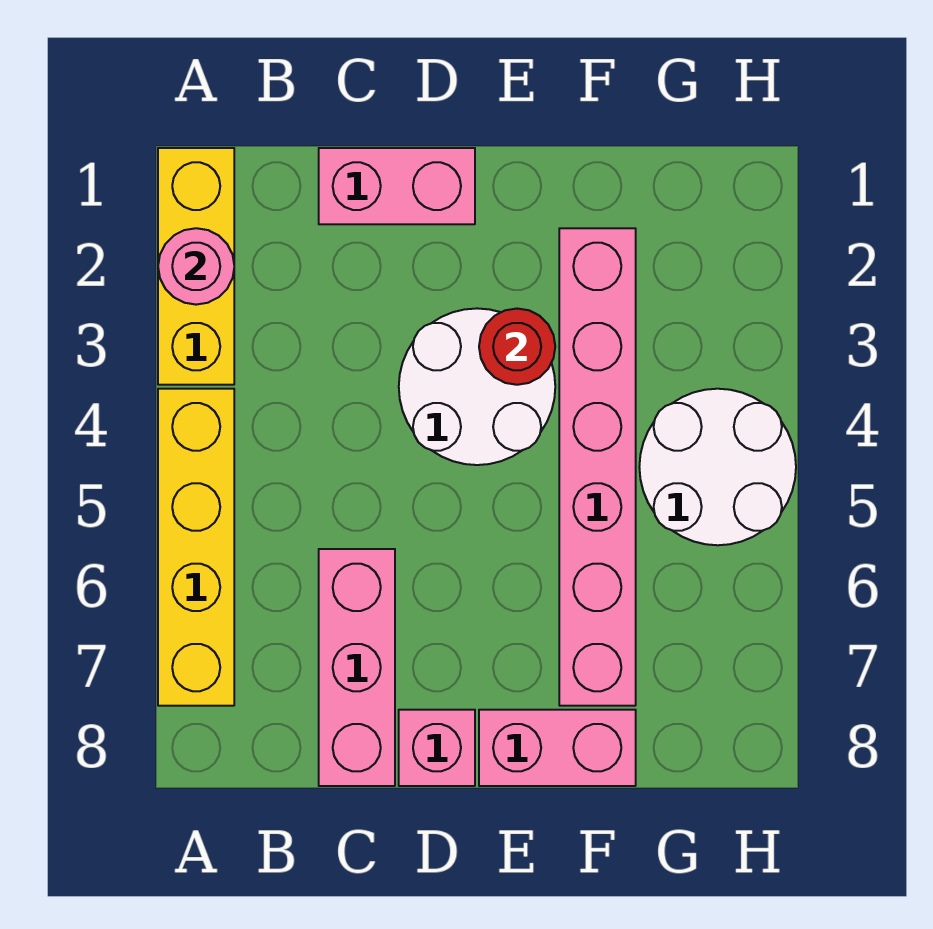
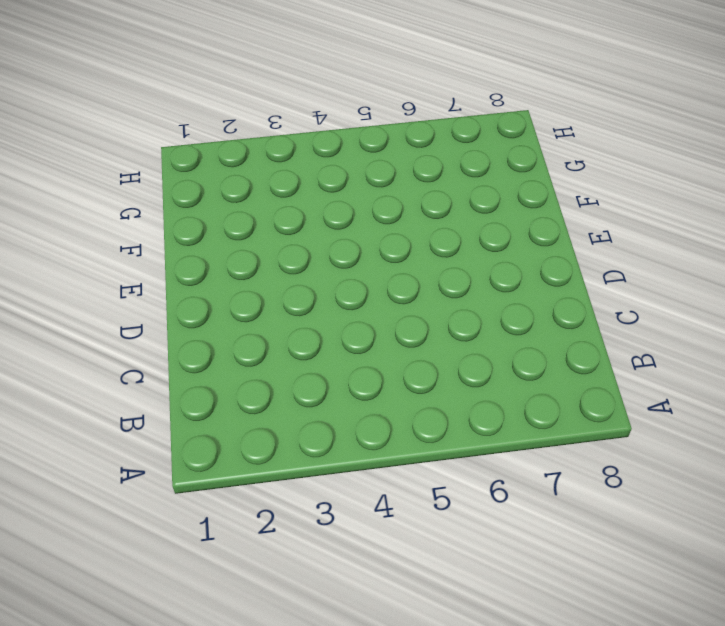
none -> yellow 1x3 brick [158,148,234,385]
none -> yellow 1x4 brick [158,389,234,706]

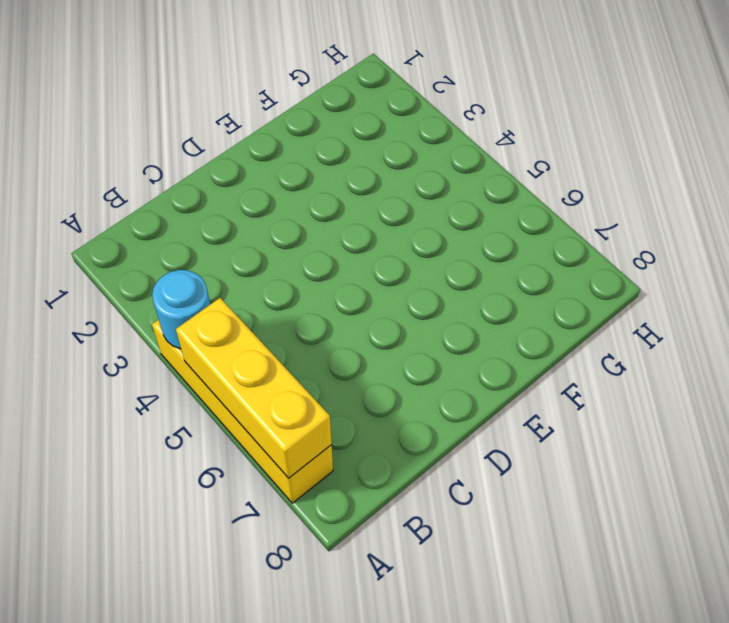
cyan 1x1 round brick [152,270,210,349] -> none
yellow 1x3 brick [176,298,332,478] -> yellow 1x3 brick moved to [158,148,234,385]
none -> pink 1x2 brick [319,148,475,224]
none -> pink 1x3 brick [319,549,395,786]

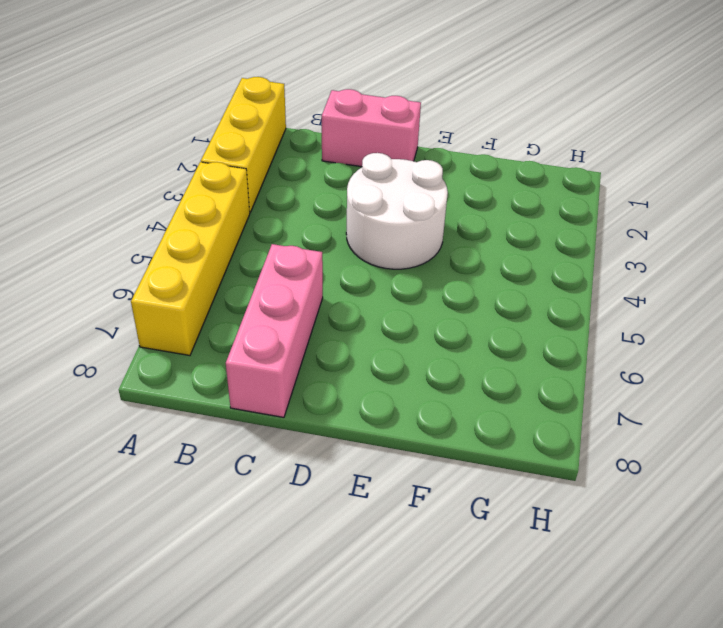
none -> pink 1x1 brick [399,710,475,786]
none -> pink 1x2 brick [479,710,636,786]

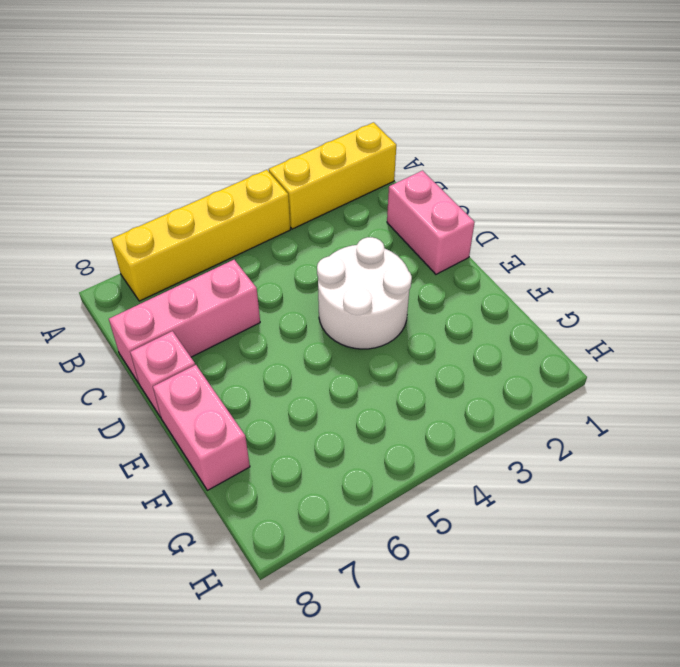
none -> pink 1x6 brick [559,228,636,706]
none -> white 2x2 round brick [639,389,796,545]

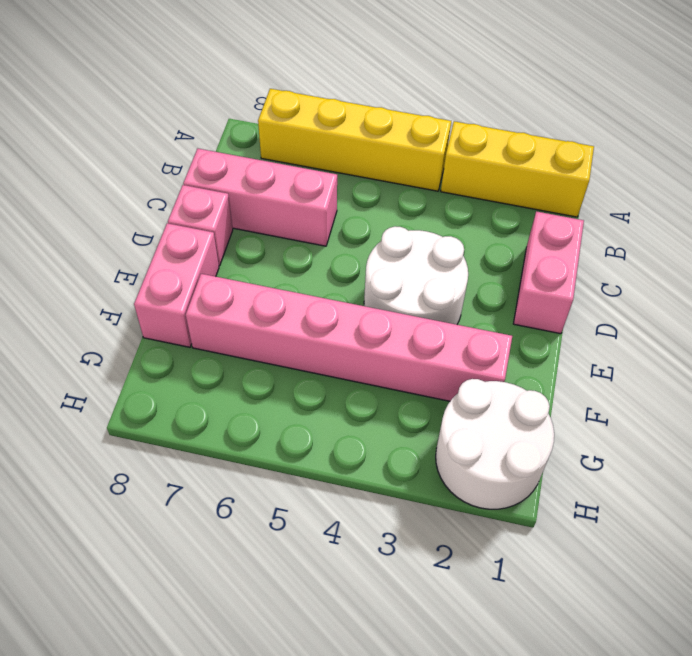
white 2x2 round brick [436,379,554,509] -> white 2x2 round brick moved to [639,389,796,545]
none -> pink 1x1 round brick [158,228,234,305]
none -> red 1x1 round brick [479,309,555,385]

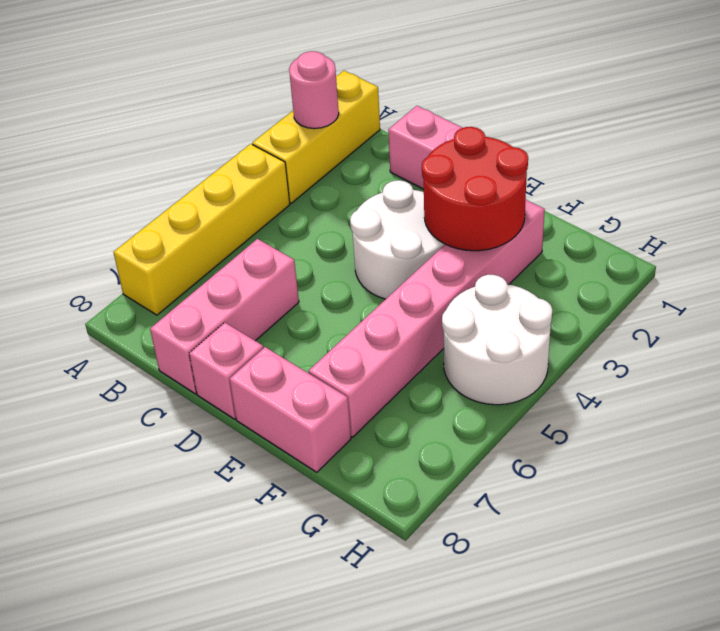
red 2x2 round brick [422,127,528,251] -> red 1x1 round brick [479,309,555,385]

